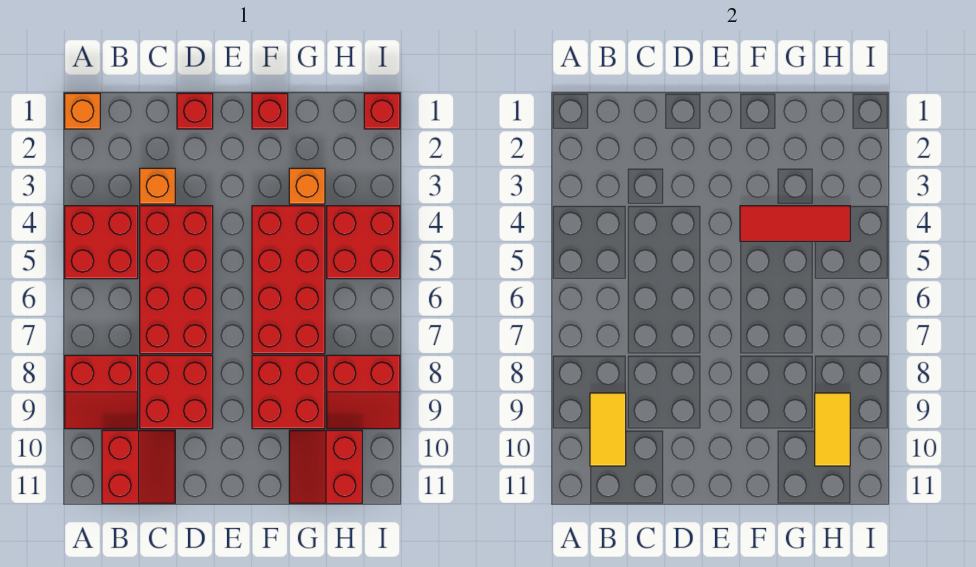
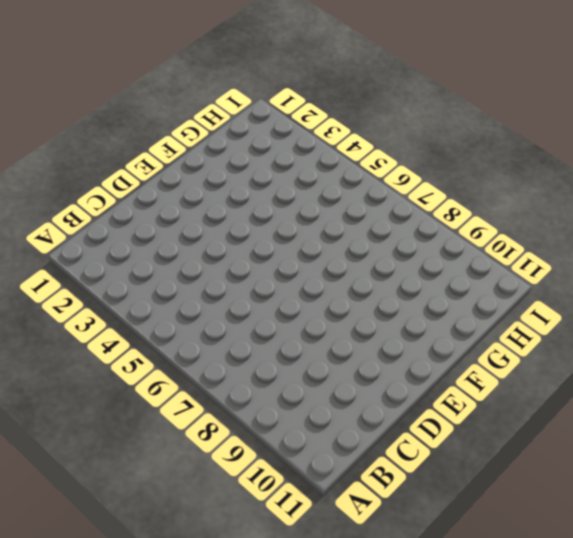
none -> orange 1x1 brick [65,93,100,129]
none -> red 2x2 brick [65,206,138,279]
none -> red 2x2 slope [65,355,138,429]

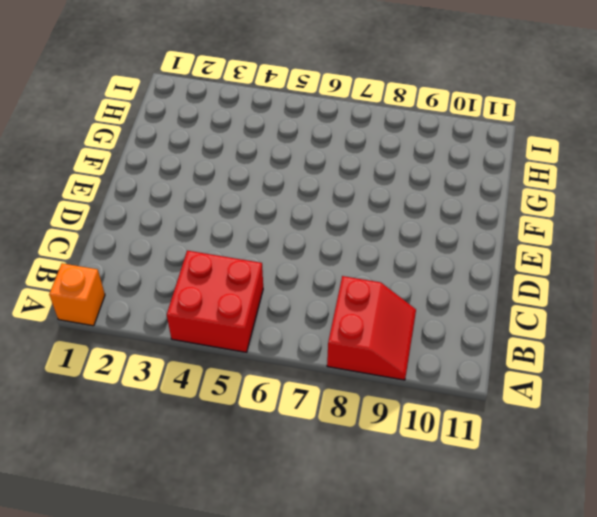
none -> red 2x2 slope [102,430,175,503]
none -> orange 1x1 brick [140,168,175,204]
none -> red 2x4 brick [140,206,213,354]

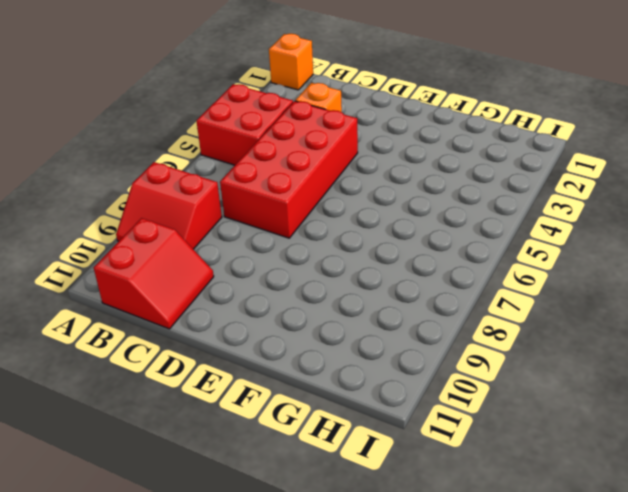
none -> red 2x2 brick [140,355,213,429]
none -> red 1x1 brick [177,93,213,129]
none -> red 1x1 brick [252,93,288,129]

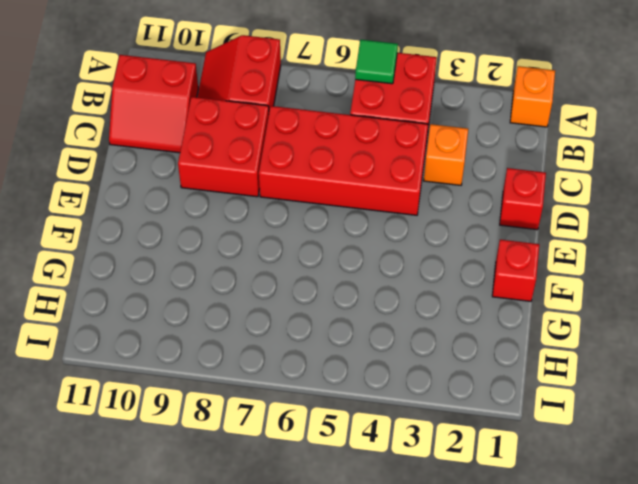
green 1x1 tile [355,40,398,84] -> none
none -> red 2x4 brick [252,206,325,354]
none -> red 2x2 brick [252,355,325,429]
none -> orange 1x1 brick [289,168,325,204]

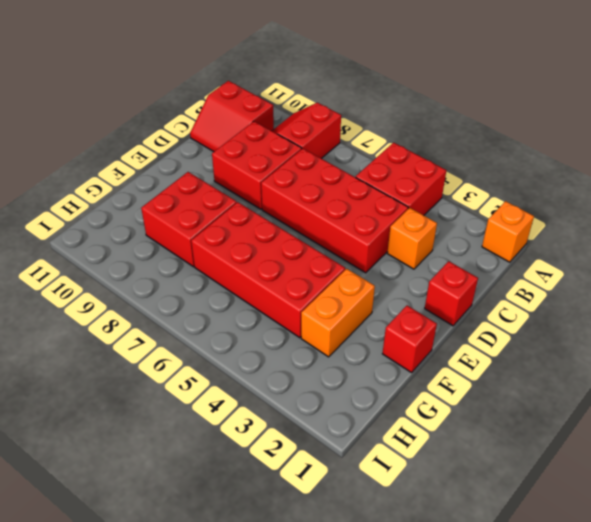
orange 1x2 brick [301,269,375,357] -> orange 1x1 brick [289,168,325,204]
none -> red 2x2 slope [289,430,362,503]
none -> red 2x2 brick [327,206,400,279]
none -> red 2x2 slope [327,355,400,429]

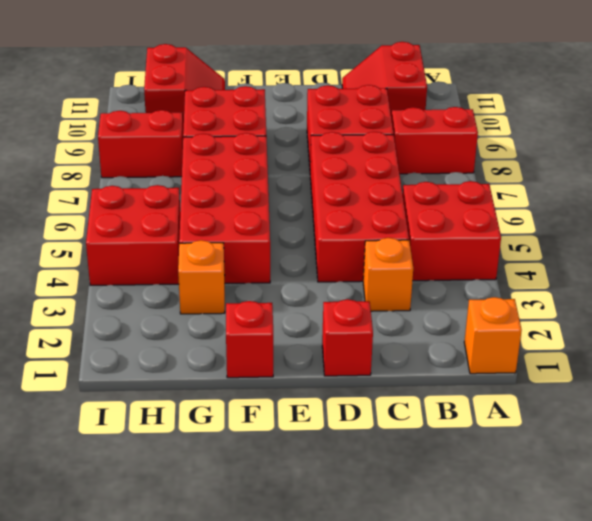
none -> red 1x1 brick [364,93,400,129]
none -> yellow 1x2 tile [590,393,626,466]
none -> red 1x3 tile [740,206,850,241]

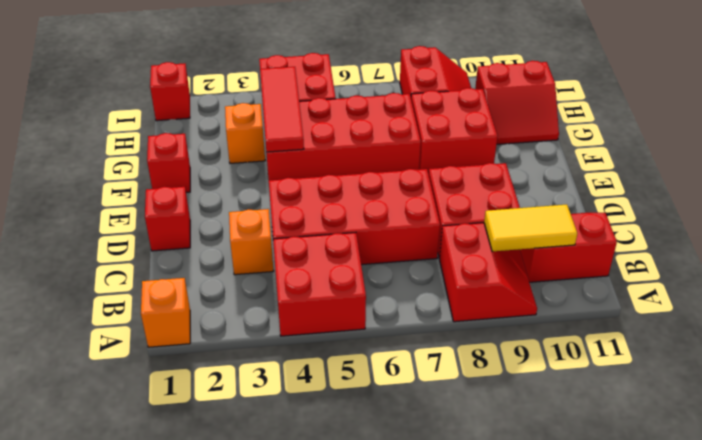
none -> yellow 1x2 tile [815,393,850,466]

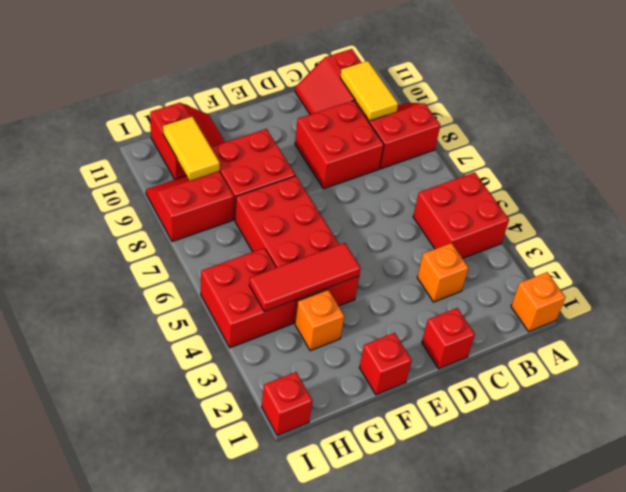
none -> red 2x4 brick [140,206,213,354]

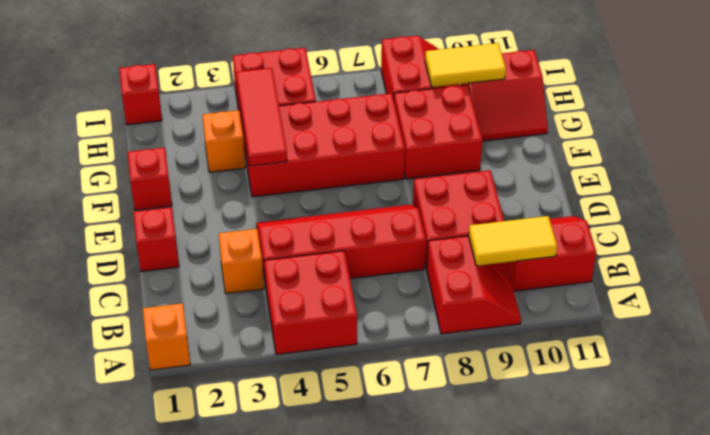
red 2x4 slope [256,204,426,286] -> red 2x4 brick [140,206,213,354]

